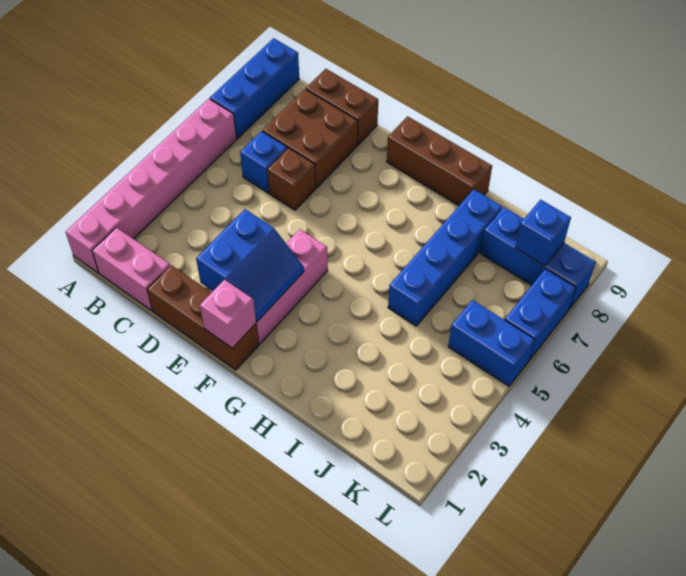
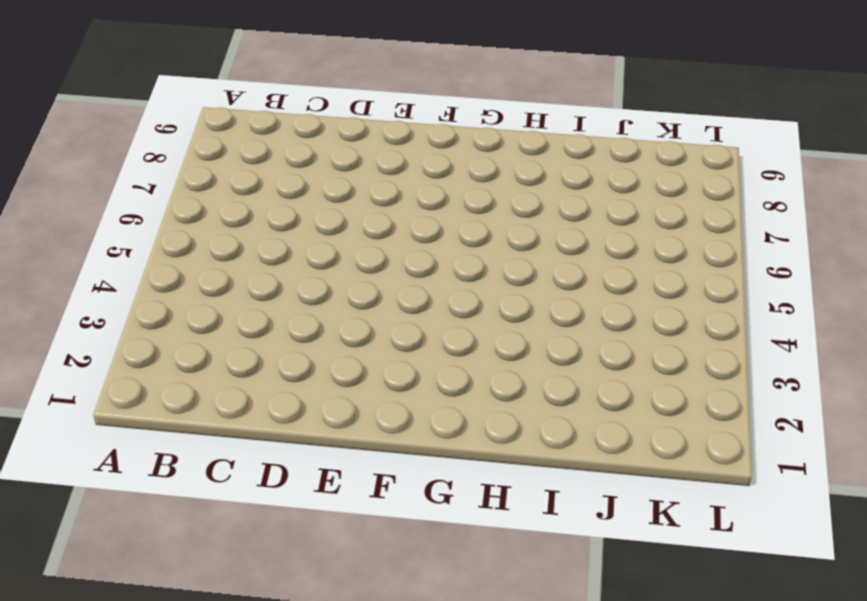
none -> pink 1x6 brick [65,99,237,273]
none -> blue 1x3 brick [210,38,299,138]
none -> pink 1x2 brick [92,228,170,311]

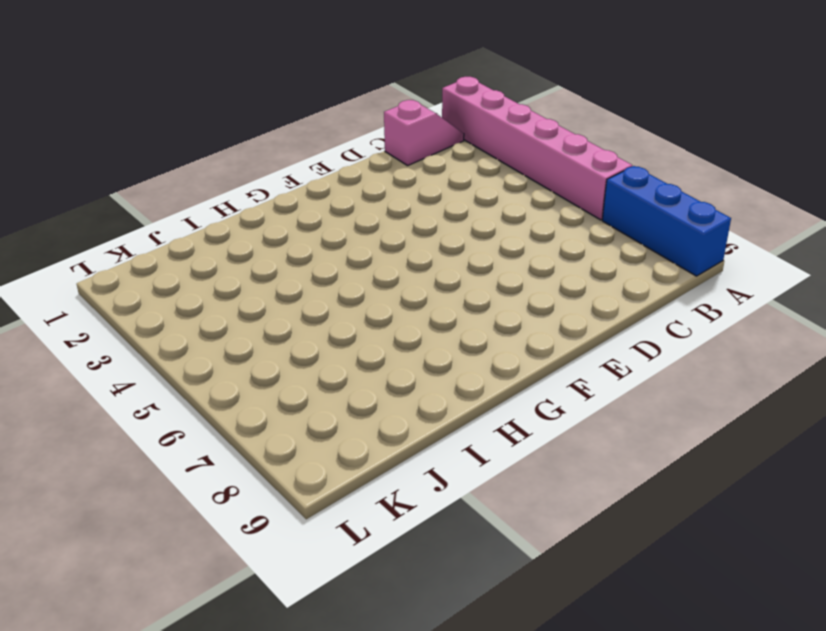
pink 1x2 slope [384,100,464,166] -> pink 1x2 brick [92,228,170,311]
none -> blue 1x1 brick [240,131,287,193]
none -> brown 2x2 brick [263,89,358,188]
none -> brown 1x2 brick [306,69,378,145]

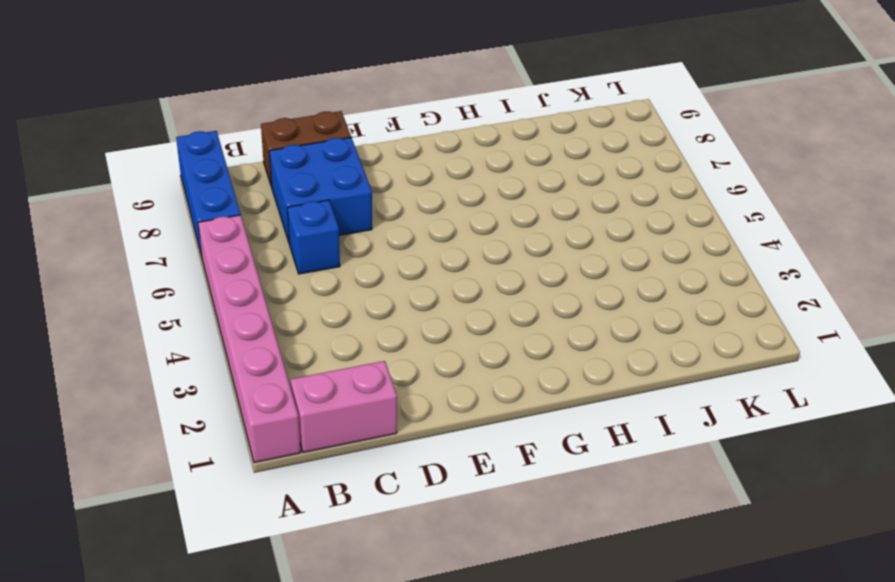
blue 2x2 brick [269,137,372,244] -> brown 2x2 brick [263,89,358,188]
none -> brown 1x3 brick [147,265,259,370]
none -> brown 1x1 brick [267,148,316,210]
none -> pink 1x3 brick [256,229,328,344]

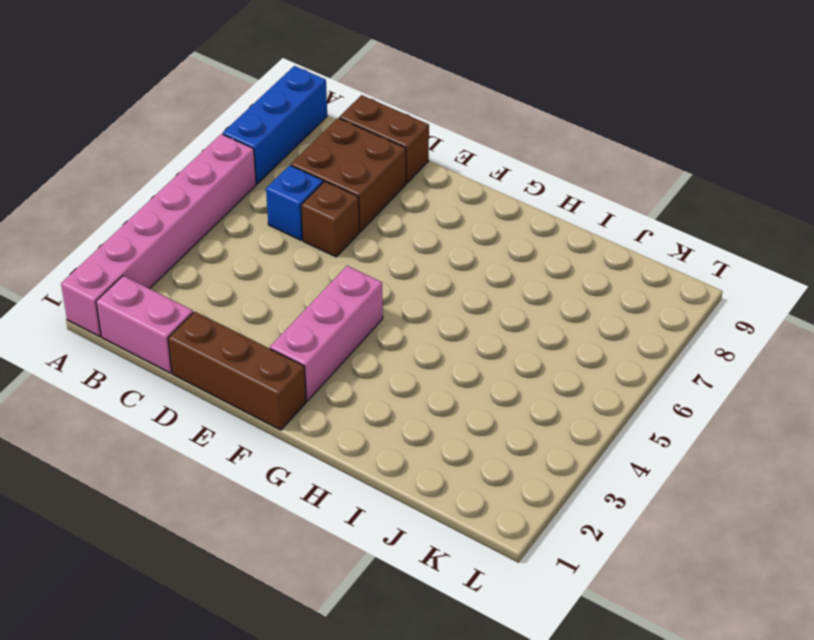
none -> brown 1x3 brick [387,116,492,205]
none -> blue 1x4 brick [388,190,502,326]
none -> blue 1x3 brick [480,207,596,308]

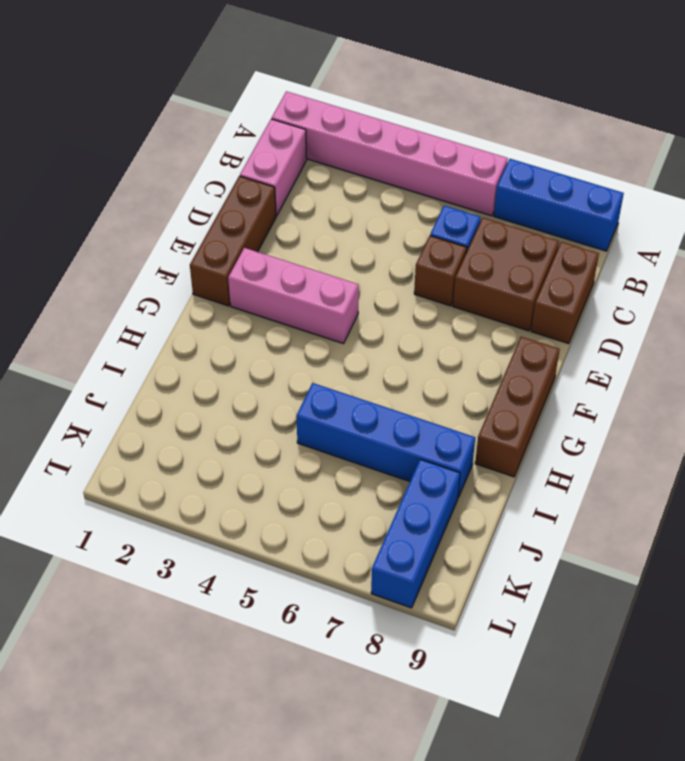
none -> blue 1x2 brick [448,300,535,386]
none -> blue 1x2 brick [505,269,576,359]
none -> blue 2x2 slope [196,209,304,321]

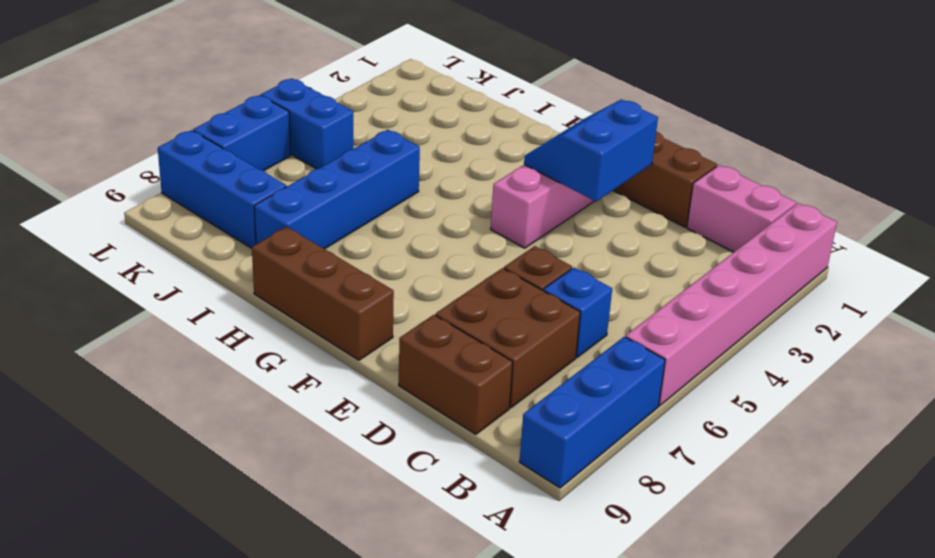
none -> pink 1x1 brick [200,280,256,348]
none -> blue 1x1 brick [515,200,571,266]

